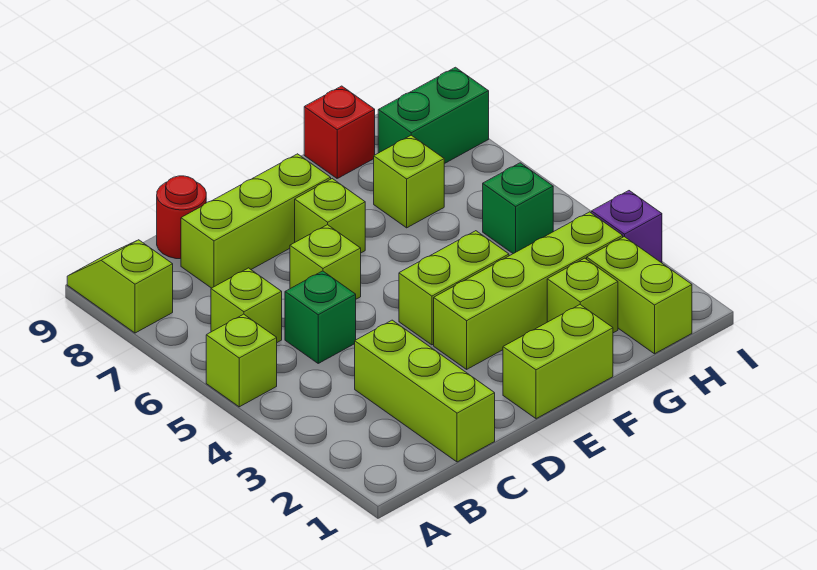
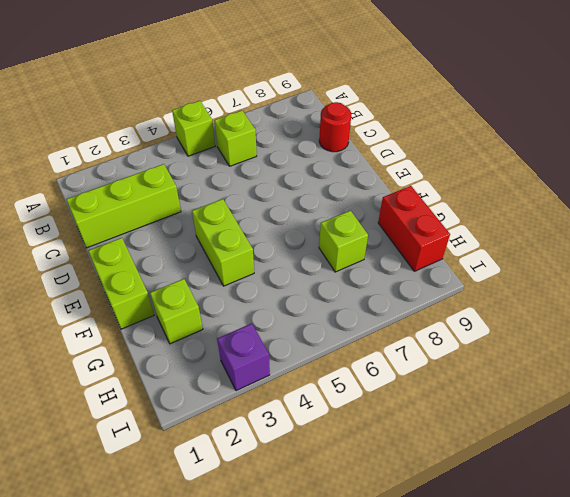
red 1x2 brick [378,186,450,271] -> red 1x1 brick [304,86,375,178]
none -> lime 1x2 slope [67,240,173,333]
none -> green 1x1 brick [285,271,356,363]
none -> lime 1x3 brick [181,154,331,288]

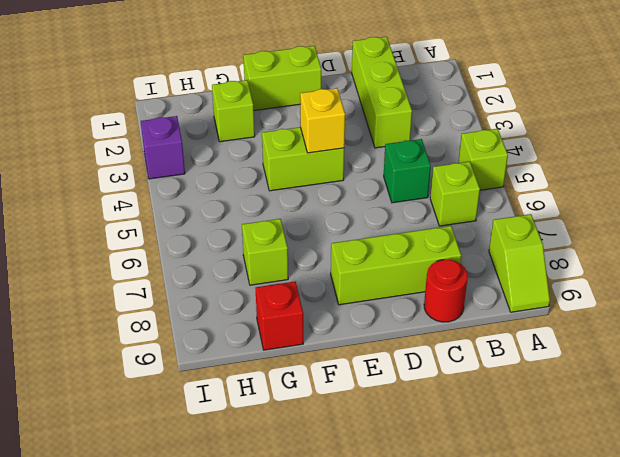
yellow 1x1 brick [300,88,345,153] -> none
none -> lime 1x1 brick [290,225,361,299]
none -> lime 1x4 brick [434,212,623,369]
none -> lime 1x1 brick [295,179,365,253]

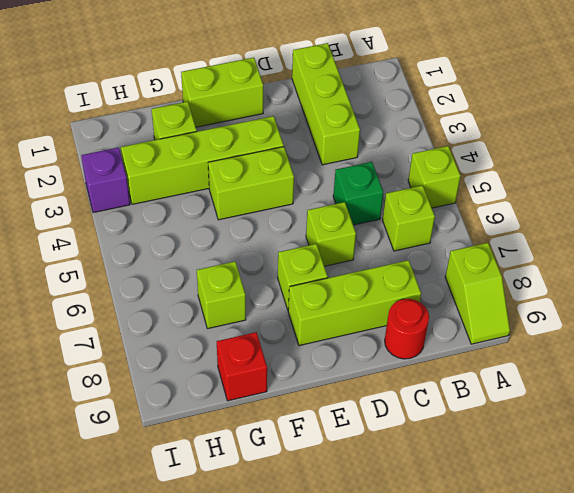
none -> lime 1x2 brick [587,237,692,354]
none -> green 1x1 brick [483,163,553,254]
none -> green 1x2 brick [378,67,489,164]

